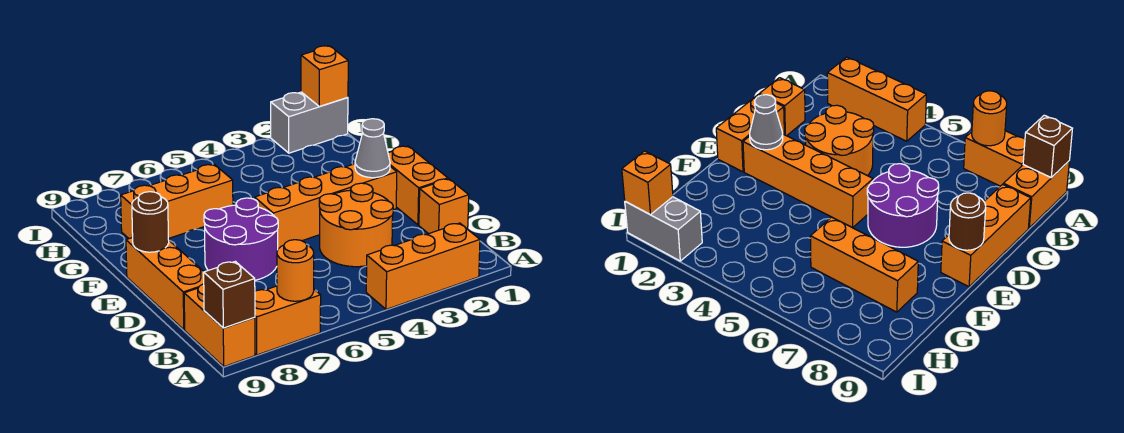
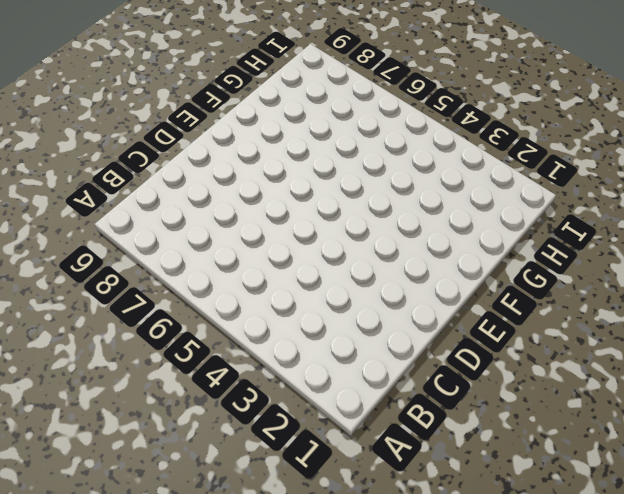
none -> orange 1x3 brick [366,223,480,309]
none -> orange 1x2 brick [255,286,321,355]
none -> orange 1x2 brick [184,284,255,366]

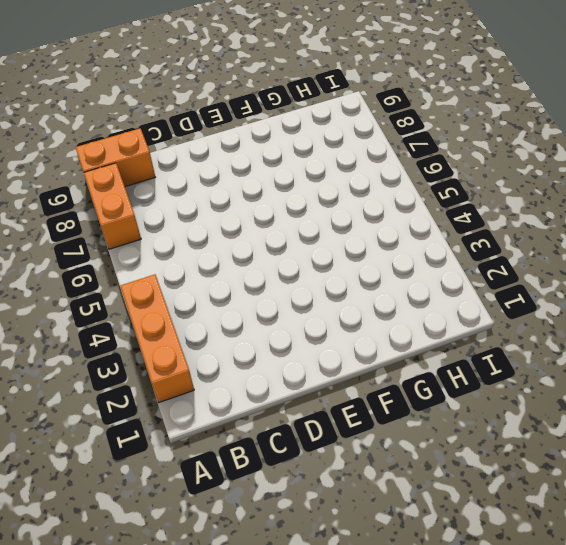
none -> orange 1x1 brick [419,179,469,234]
none -> orange 2x2 round brick [319,183,393,267]
none -> orange 1x3 brick [126,238,204,330]

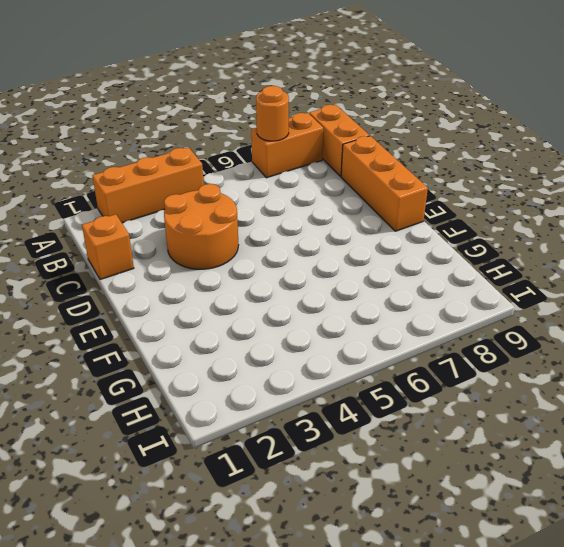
none -> orange 1x2 brick [388,146,448,225]
none -> purple 2x2 round brick [204,198,278,280]
none -> orange 1x4 brick [255,164,397,249]

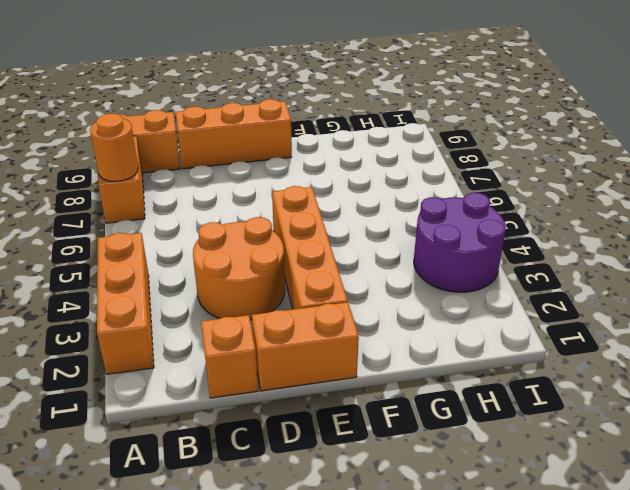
purple 2x2 round brick [414,193,506,292] -> purple 2x2 round brick moved to [204,198,278,280]
none -> orange 1x3 brick [121,164,233,239]
none -> grey 1x2 brick [271,92,348,153]
none -> brown 1x1 brick [204,261,255,328]

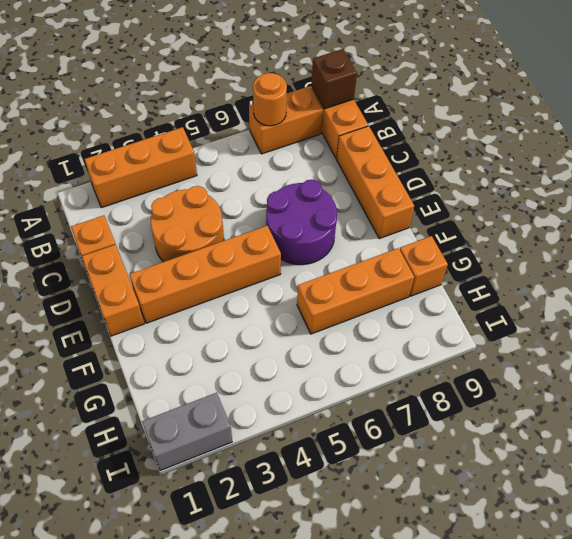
orange 1x1 brick [400,236,448,296] -> orange 1x1 brick moved to [301,46,348,107]
none -> grey 1x1 cone [355,119,390,178]
none -> brown 1x1 round brick [132,192,169,252]

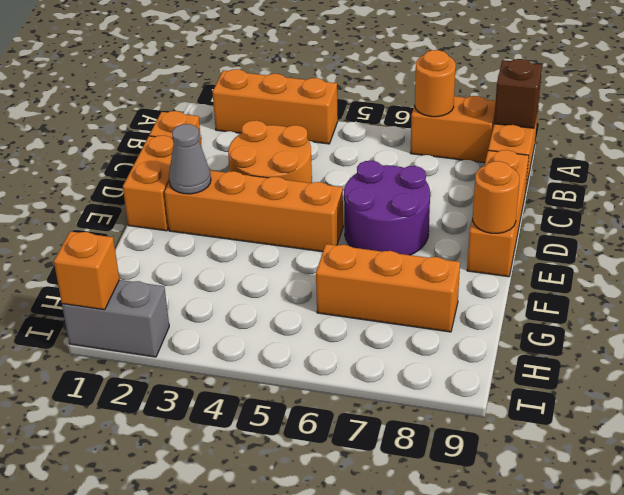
orange 1x1 round brick [473,161,519,233] -> brown 1x1 round brick [132,192,169,252]

